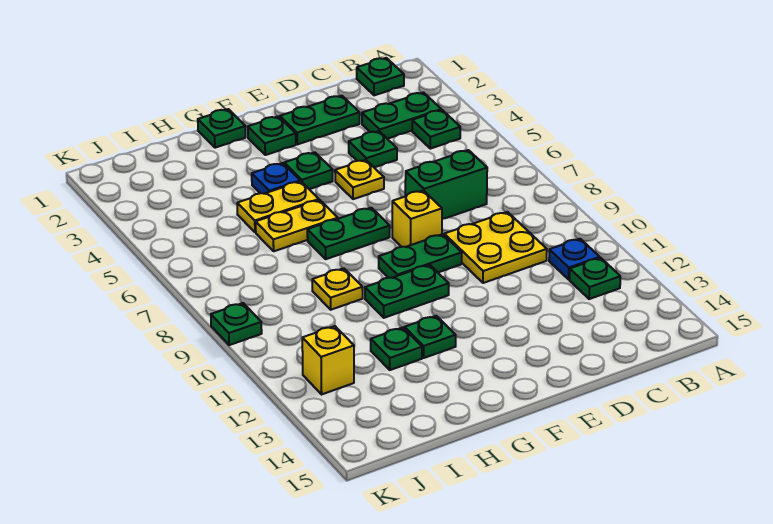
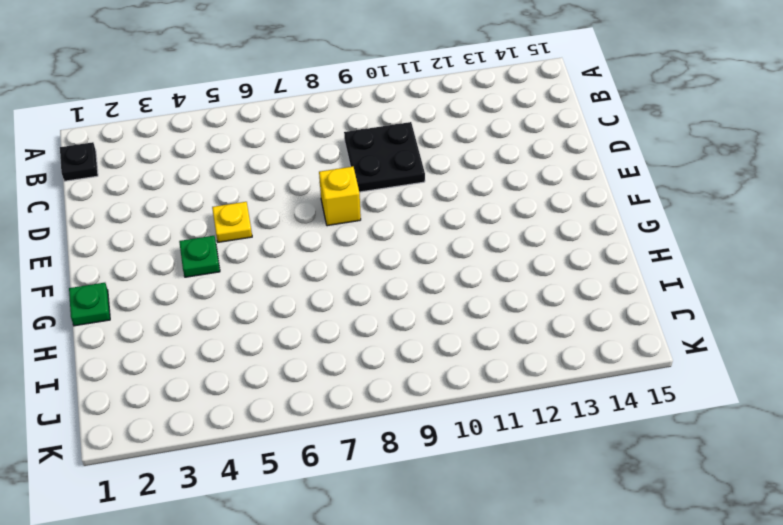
black 1x1 plate [60,142,98,181] -> green 1x1 plate [357,58,404,95]
black 2x2 plate [344,122,425,192] -> yellow 2x2 plate [444,212,547,283]
none -> green 1x2 plate [362,92,441,139]
none -> green 1x1 plate [412,110,460,149]
none -> blue 1x1 plate [549,239,600,279]

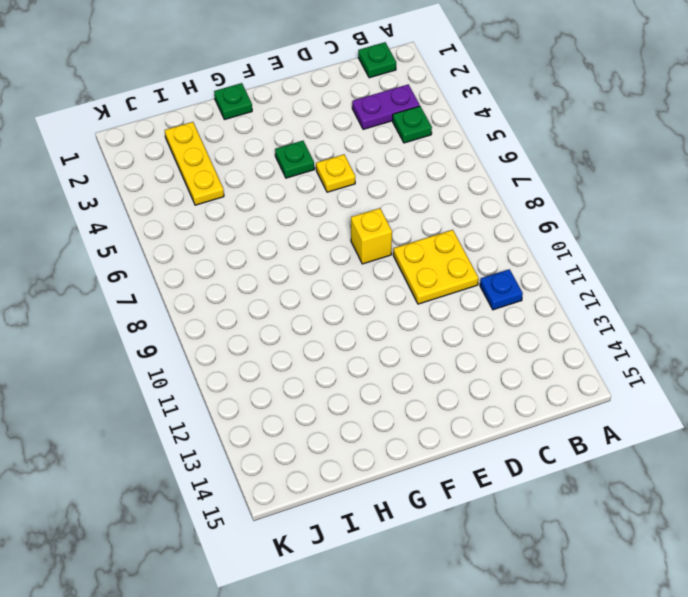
purple 1x2 plate [352,84,420,129] -> green 1x2 plate [362,92,441,139]
yellow 1x3 plate [165,122,224,205] -> none
none -> green 1x1 plate [570,258,620,299]
none -> green 1x2 brick [405,150,487,219]
none -> green 1x2 plate [280,96,360,144]

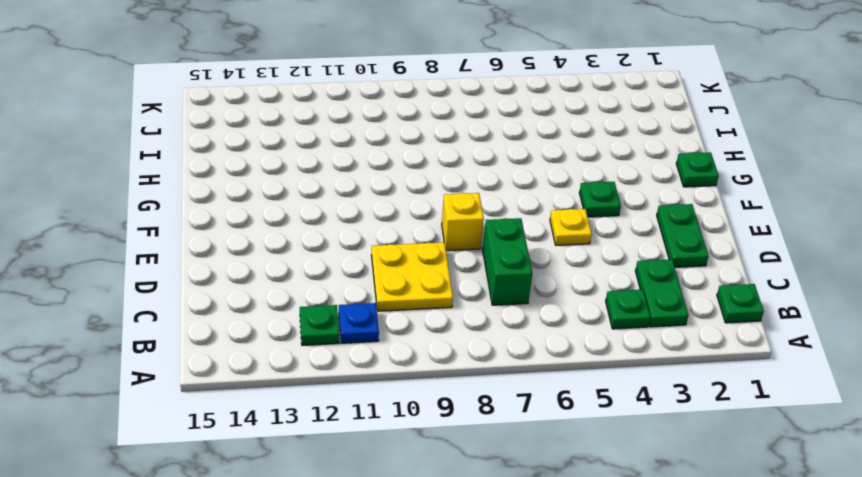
none -> green 1x1 plate [349,131,397,167]
none -> green 1x2 plate [379,234,462,278]
none -> green 1x1 plate [248,116,296,155]

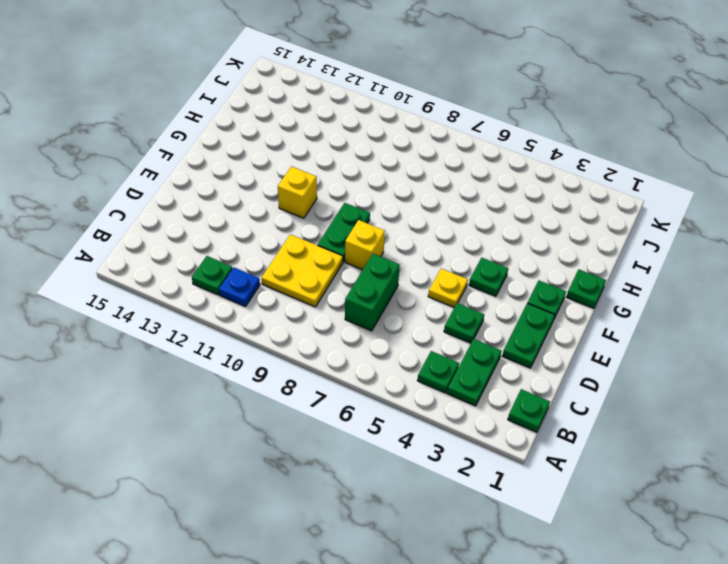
yellow 1x1 brick [278,166,317,218] -> yellow 1x1 brick moved to [302,326,354,394]
none -> green 1x2 plate [307,208,390,259]
none -> green 1x2 plate [365,265,449,318]
none -> blue 1x1 plate [252,163,300,194]

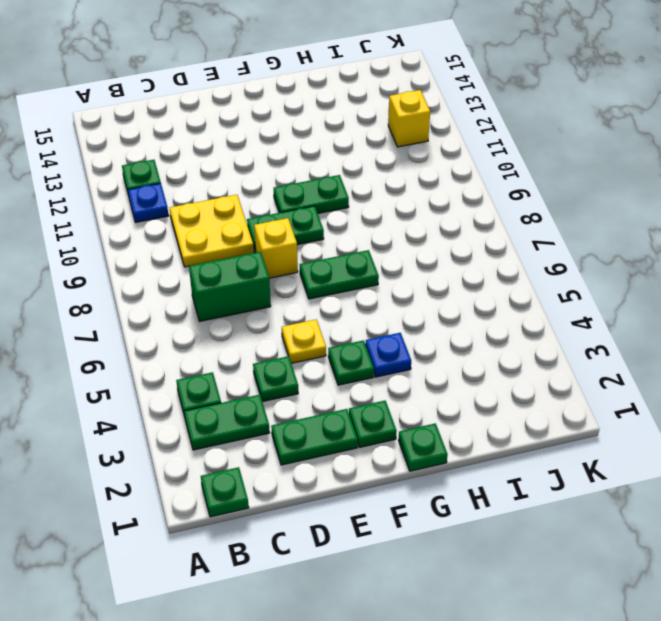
none -> yellow 1x2 plate [237,181,319,232]
none -> yellow 1x2 plate [256,200,338,251]
none -> green 1x1 plate [405,316,456,358]

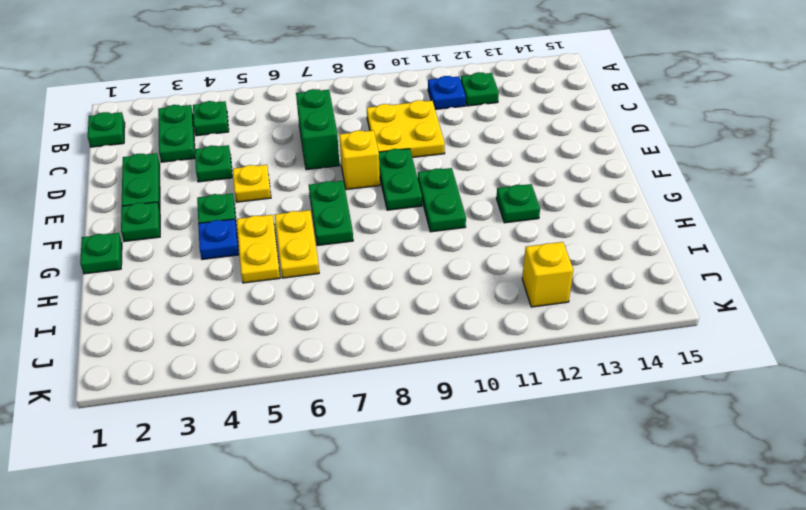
none -> yellow 1x1 plate [312,268,363,310]
none -> green 1x1 plate [371,328,422,370]
none -> green 1x1 plate [211,303,262,345]

